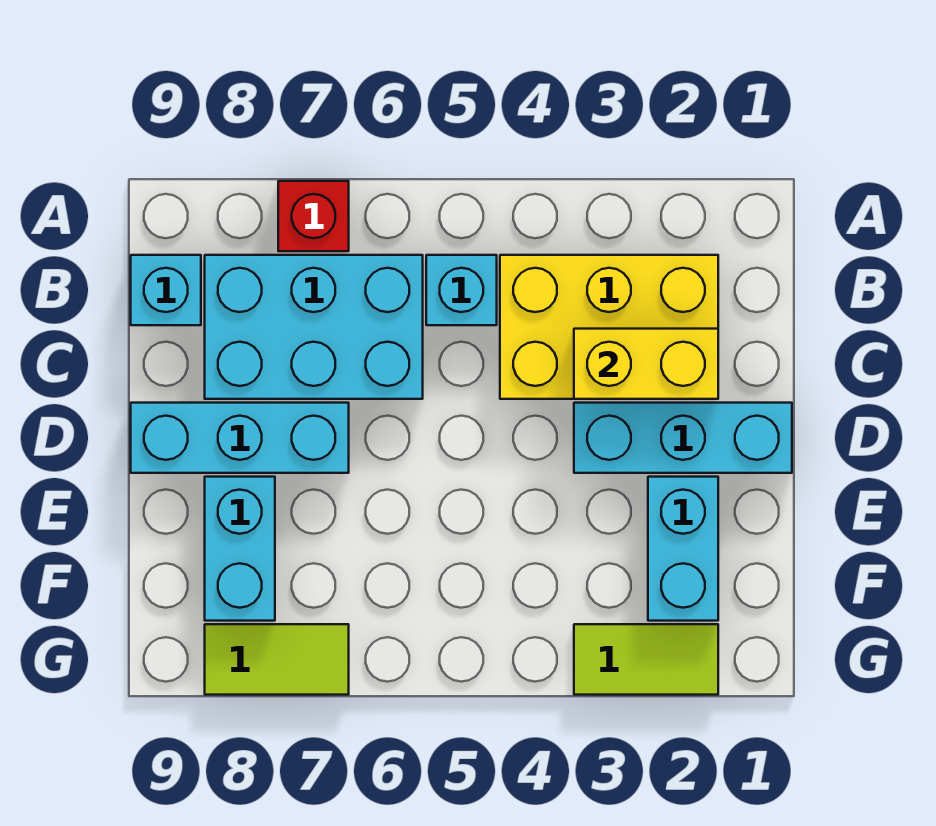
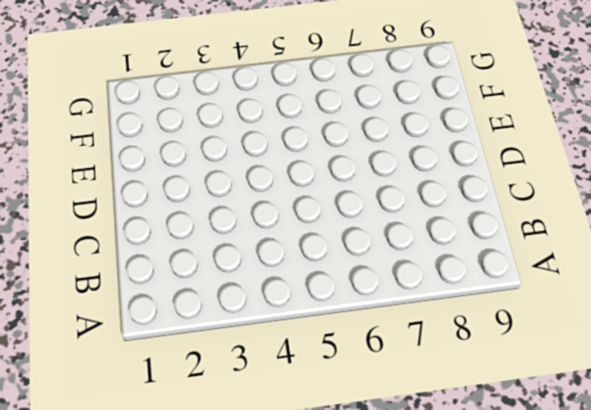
none -> red 1x1 brick [278,181,349,251]
none -> yellow 2x3 brick [500,255,718,399]
none -> cyan 1x1 brick [426,255,497,325]

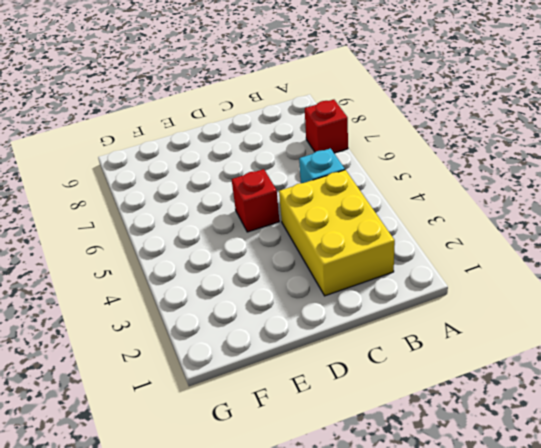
red 1x1 brick [232,169,279,232] -> none
none -> cyan 2x3 brick [205,255,423,399]
none -> cyan 1x1 brick [131,255,201,325]
none -> cyan 1x3 brick [574,403,792,473]

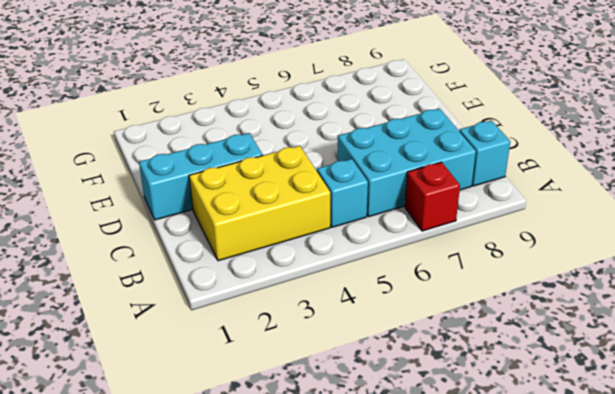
none -> cyan 1x3 brick [131,403,349,473]
none -> cyan 1x2 brick [648,477,718,621]
none -> cyan 1x2 brick [205,477,275,621]

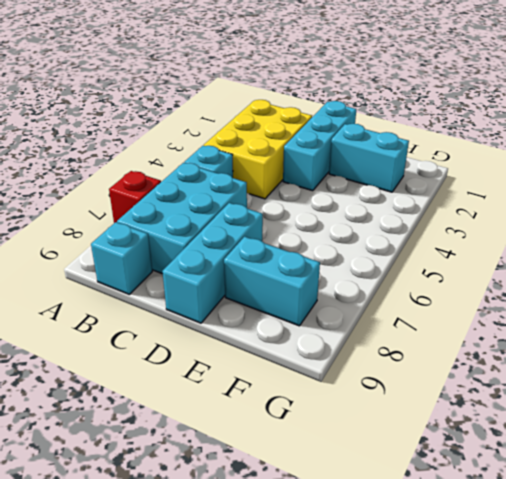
none -> lime 1x2 tile [574,624,718,695]
none -> lime 1x2 tile [205,624,349,695]
none -> yellow 1x2 brick [574,329,718,399]

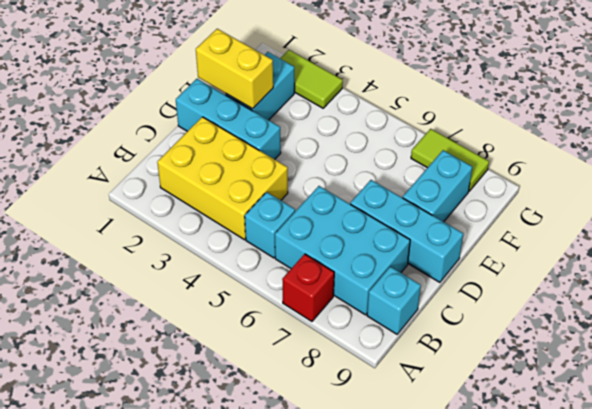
yellow 1x2 brick [196,29,273,109] -> yellow 1x2 brick moved to [574,329,718,399]

